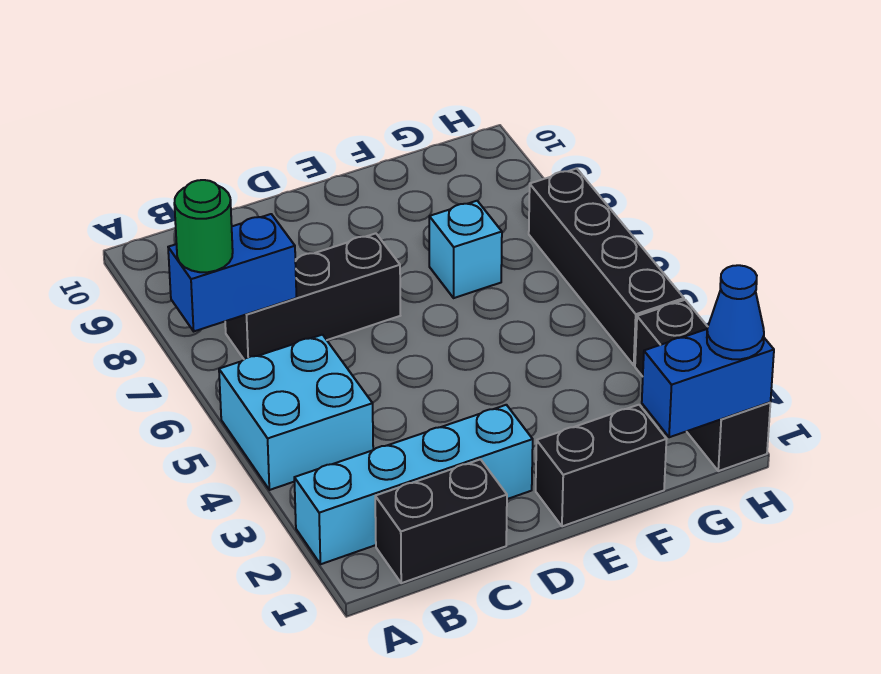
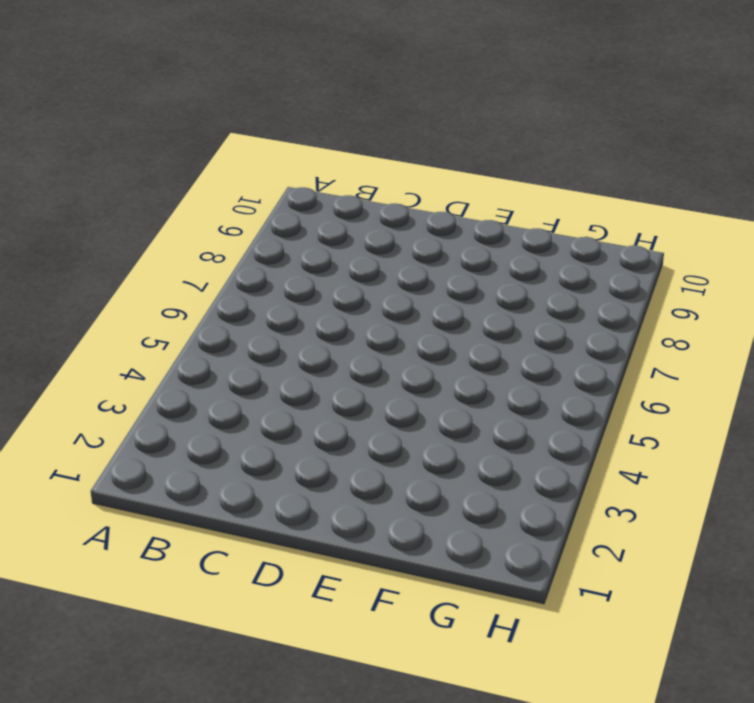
none -> cyan 1x4 brick [294,405,533,564]
none -> cyan 2x2 brick [219,335,373,490]
none -> black 1x2 brick [375,459,507,583]

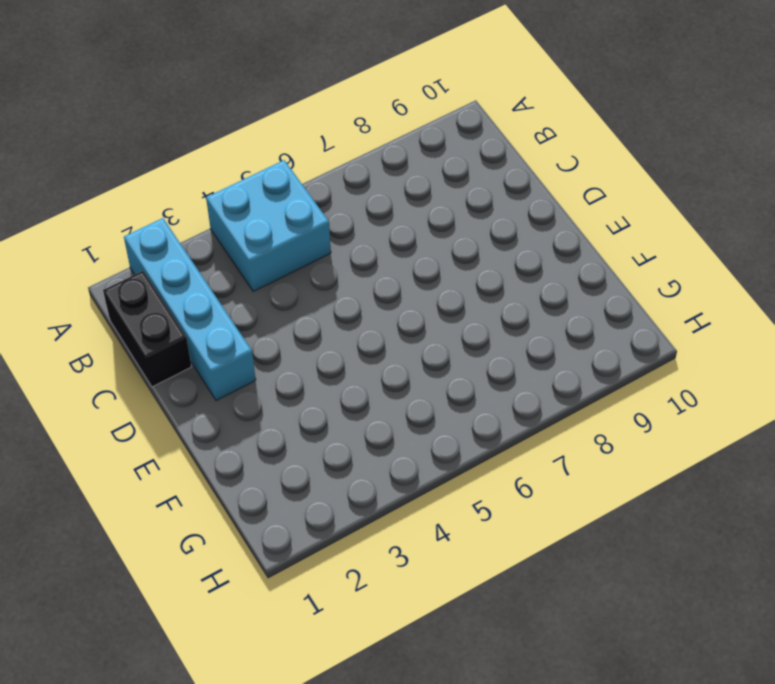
none -> black 1x3 brick [225,233,400,359]
none -> black 1x2 brick [536,405,667,526]
none -> cyan 1x1 brick [429,201,502,298]

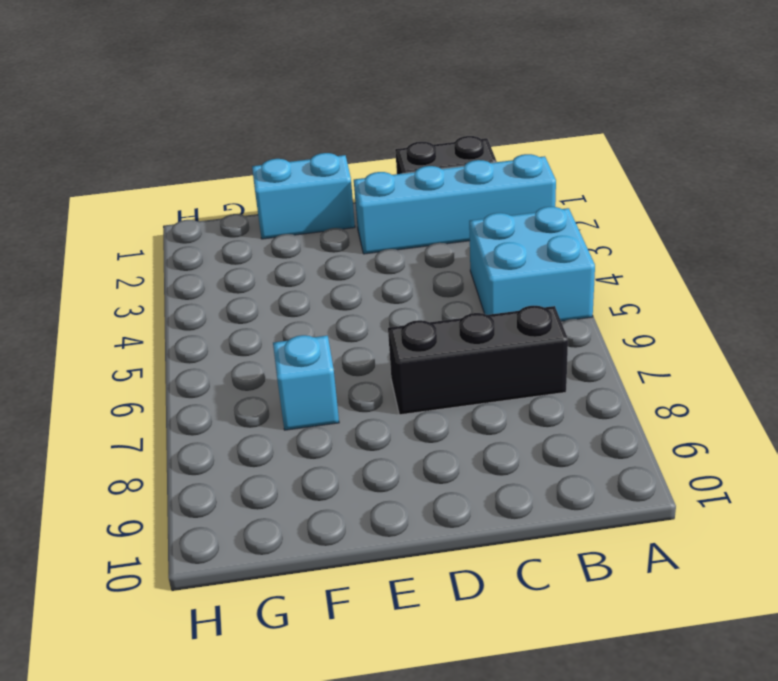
cyan 1x2 brick [252,153,355,239] -> black 1x2 brick [536,405,667,526]
none -> black 1x3 brick [635,300,770,471]
none -> black 1x4 brick [529,168,684,365]
none -> blue 1x2 brick [168,214,296,331]

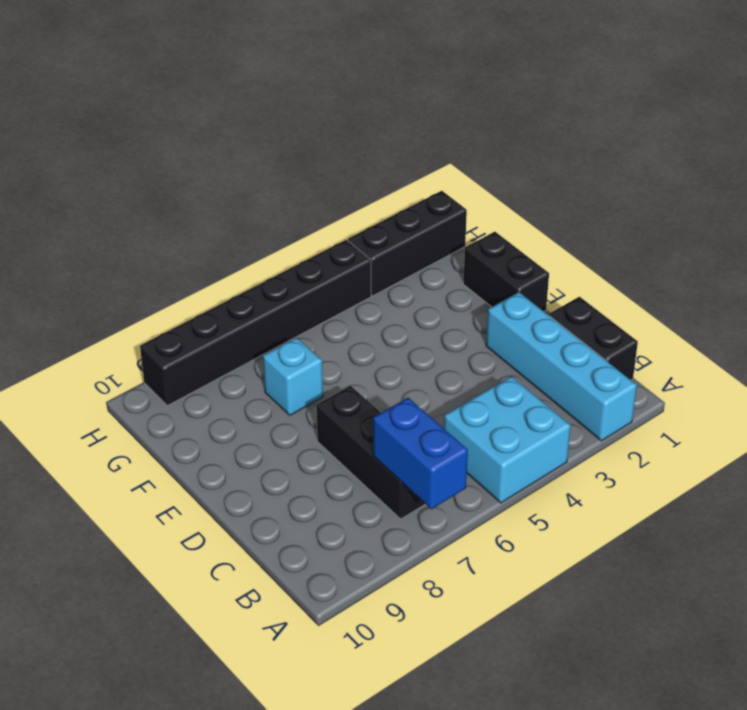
black 1x6 brick [140,240,371,406] -> black 1x4 brick [529,168,684,365]
none -> blue 1x2 brick [642,329,774,437]
none -> green 1x1 round brick [174,180,233,272]
none -> blue 1x1 cone [707,265,764,359]

